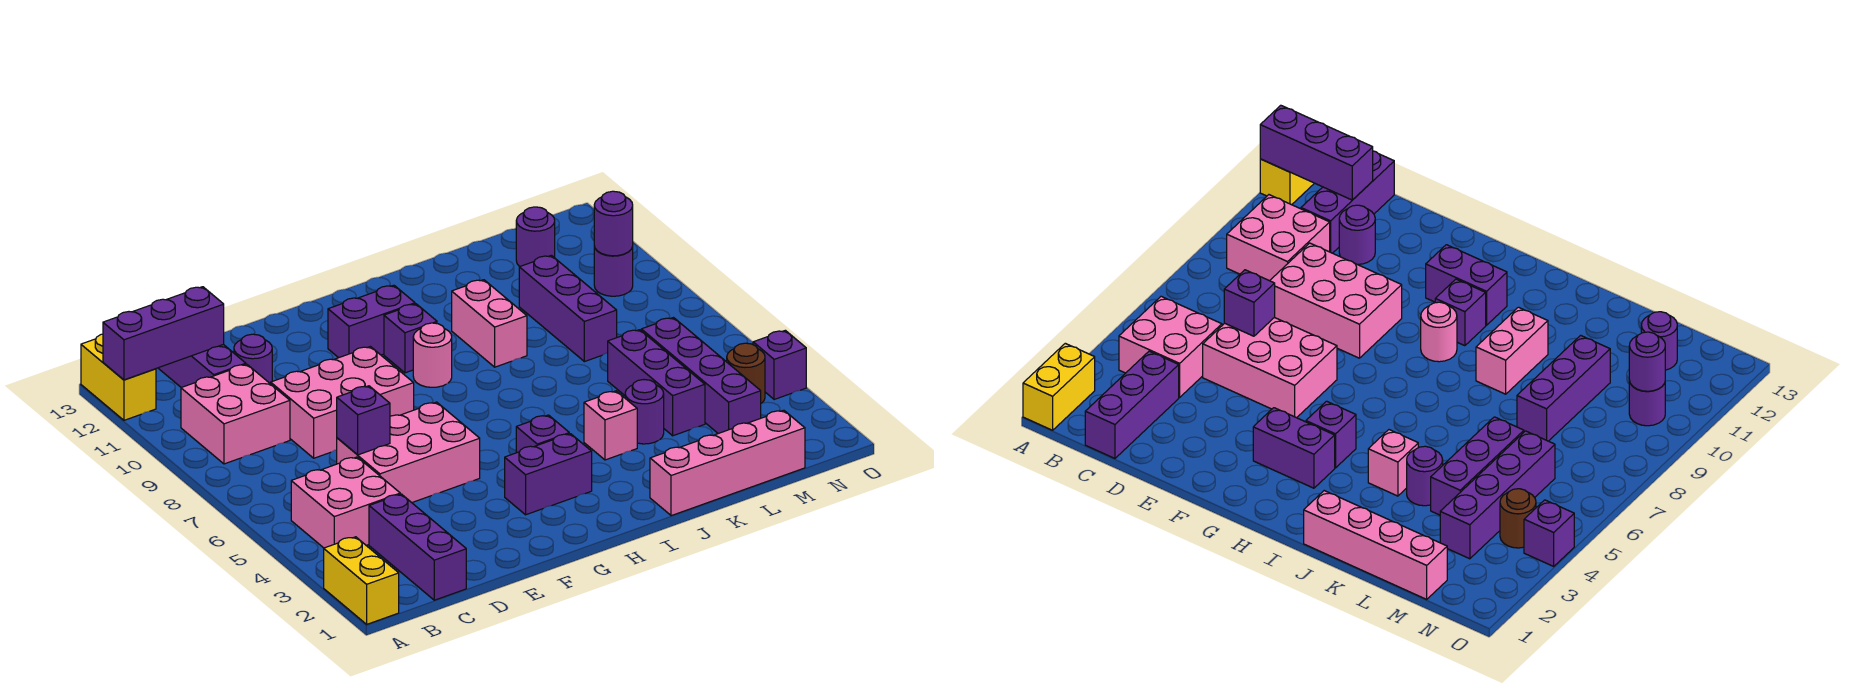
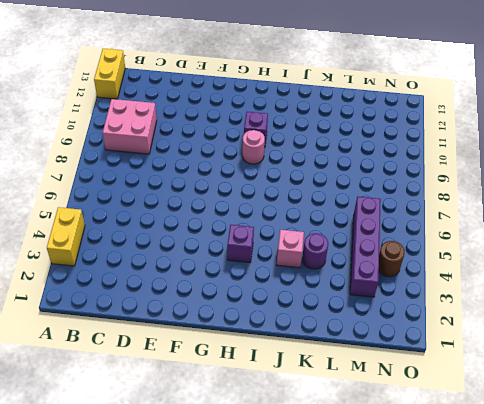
yellow 1x2 brick [47,207,85,266] -> yellow 1x2 brick moved to [324,537,399,624]
none -> pink 2x2 brick [291,457,400,548]
none -> purple 1x3 brick [369,494,466,600]
none -> purple 1x3 brick [158,344,246,388]

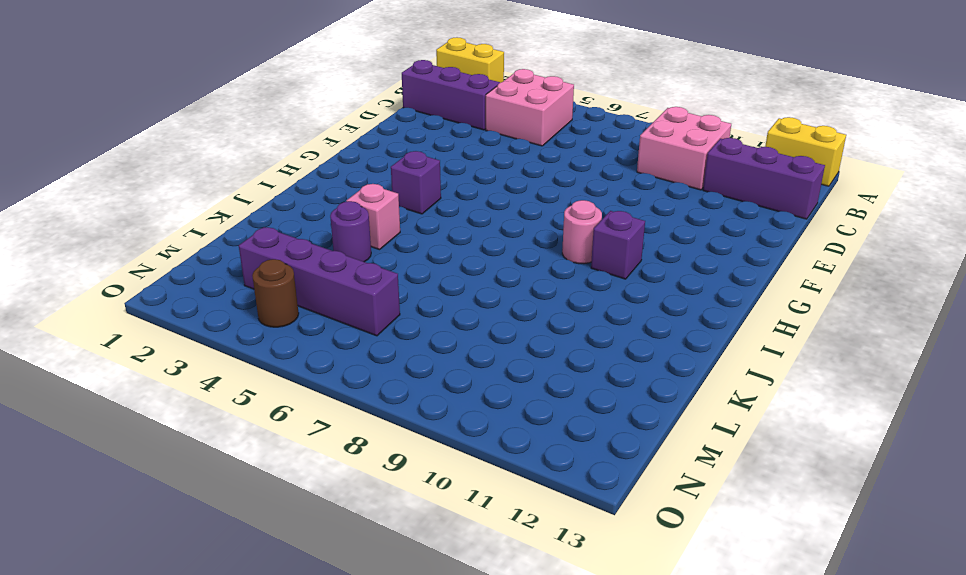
none -> pink 2x3 brick [337,402,480,503]
none -> pink 2x3 brick [271,347,414,458]
none -> purple 1x1 round brick [234,334,272,384]

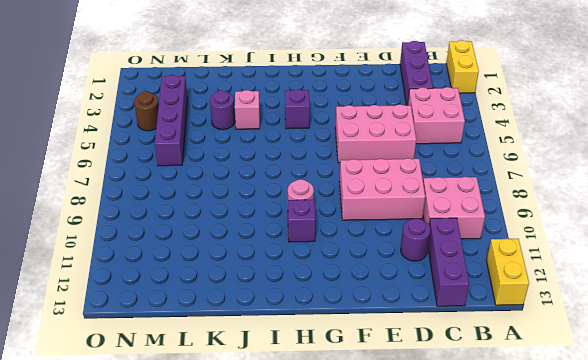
none -> purple 1x2 brick [505,434,592,515]
none -> purple 1x2 brick [328,285,415,358]
none -> pink 1x4 brick [650,410,805,516]

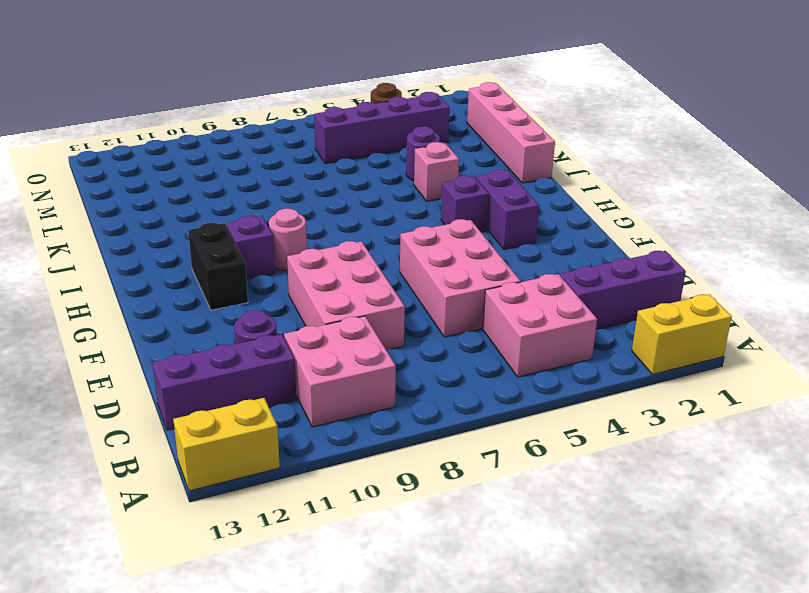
black 1x2 brick [188,223,248,310] -> purple 1x2 brick [328,285,415,358]
none -> pink 1x2 brick [452,280,527,367]
none -> purple 1x3 brick [608,330,705,436]
none -> purple 1x3 brick [519,255,617,362]

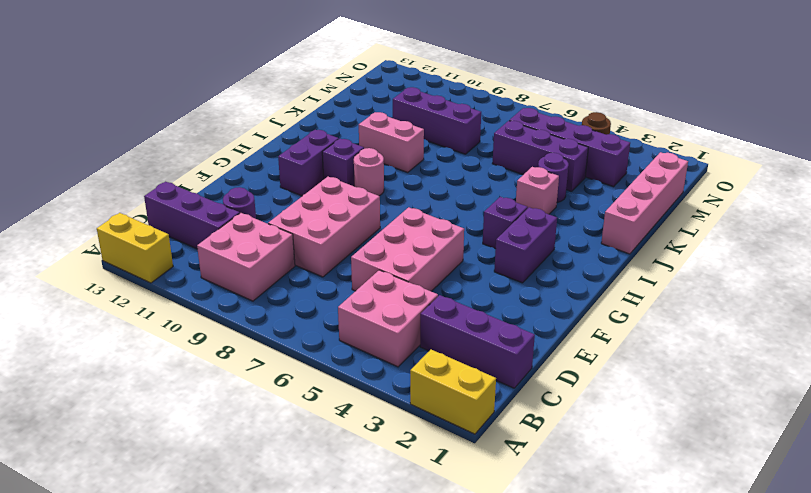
none -> purple 1x1 round brick [516,207,555,267]
none -> purple 1x1 round brick [594,246,633,296]
none -> purple 1x1 brick [753,330,806,400]

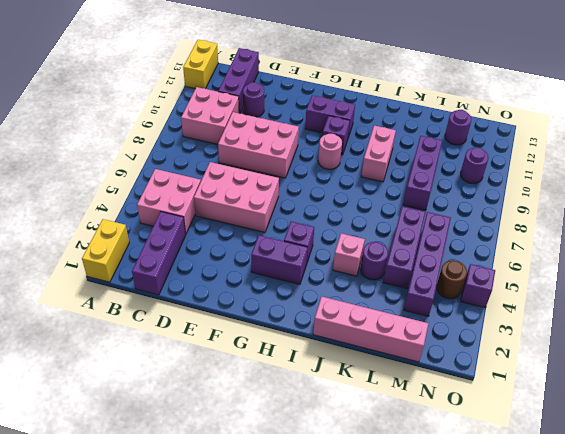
none -> purple 1x3 brick [103,287,224,380]
none -> purple 1x1 brick [337,386,390,455]
none -> purple 1x1 round brick [594,191,633,256]

